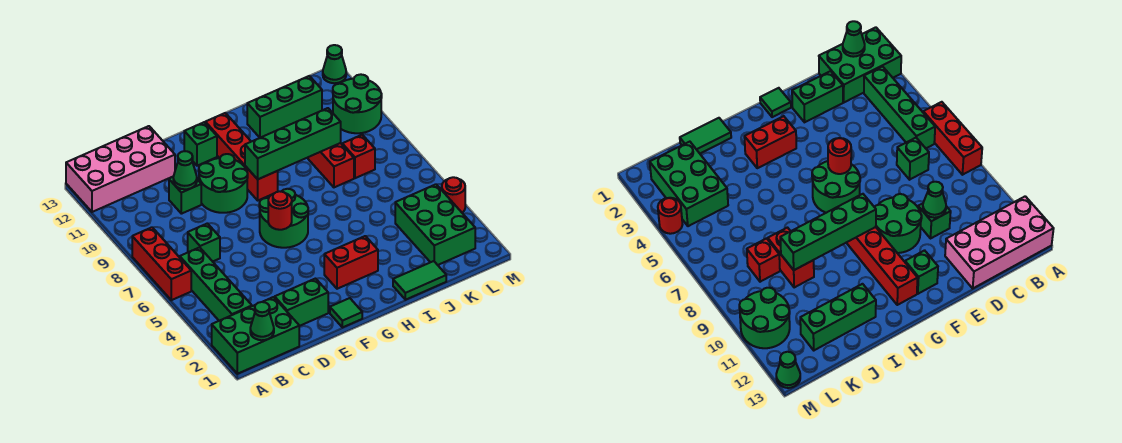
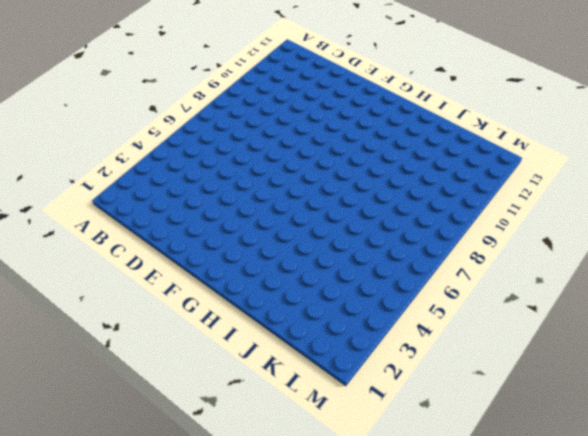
none -> green 2x3 brick [212,297,299,374]
none -> red 1x3 brick [132,227,191,300]
none -> pink 2x4 brick [66,126,175,212]

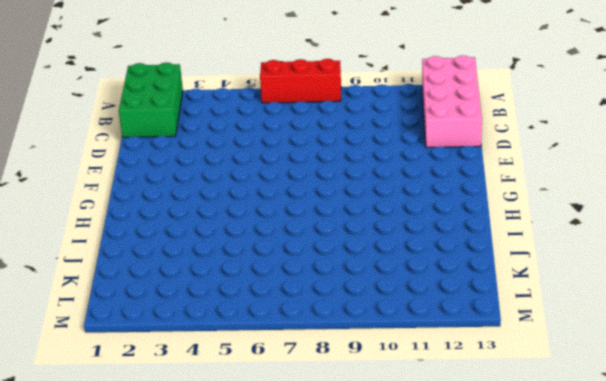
none -> green 1x4 brick [180,247,252,321]
none -> green 1x1 brick [188,223,220,262]
none -> green 1x2 brick [274,279,328,326]

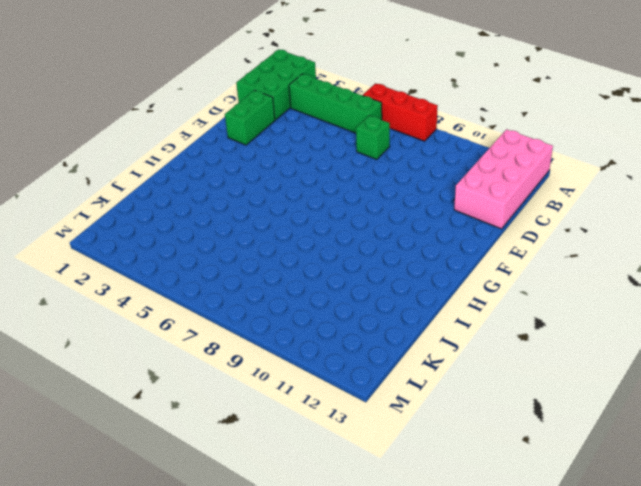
none -> green 1x1 brick [169,177,201,214]
none -> green 2x2 round brick [199,154,248,213]
none -> green 1x1 tile [330,298,362,327]

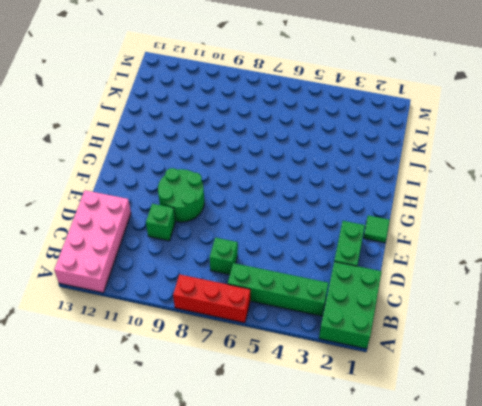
none -> green 2x2 round brick [259,189,308,248]
none -> green 1x1 brick [184,122,217,166]
none -> red 1x2 brick [324,236,378,289]

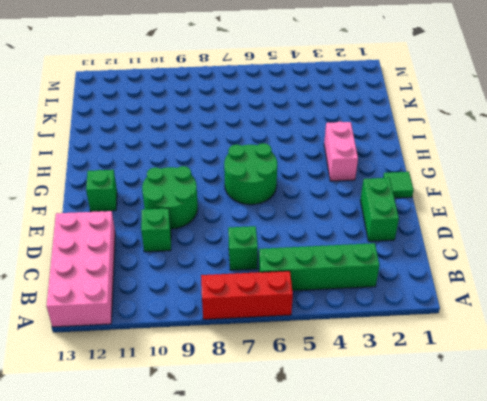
pink 1x2 brick [324,122,358,181] -> red 1x2 brick [324,236,378,289]
none -> green 2x3 brick [212,297,299,374]
none -> red 1x4 brick [205,113,278,200]
none -> green 1x2 tile [393,261,446,300]

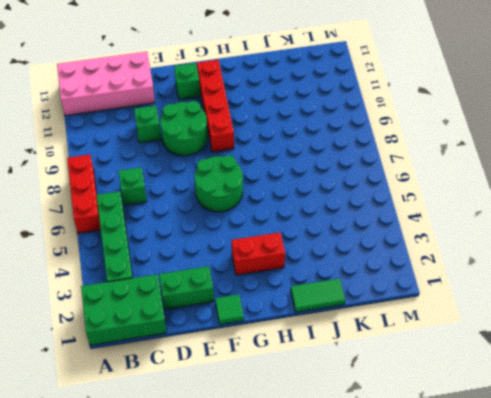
none -> green 1x3 brick [247,76,322,138]
none -> red 1x2 brick [308,143,354,187]
none -> green 2x3 brick [395,184,475,265]

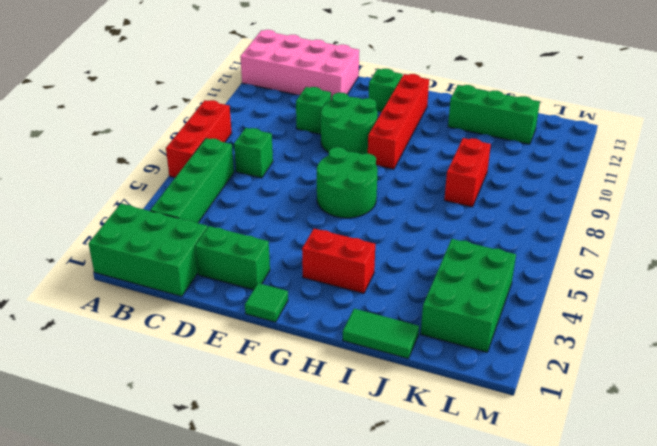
none -> red 1x1 brick [342,135,375,178]
none -> green 2x2 round brick [333,74,382,133]
none -> red 1x1 round brick [442,177,465,213]

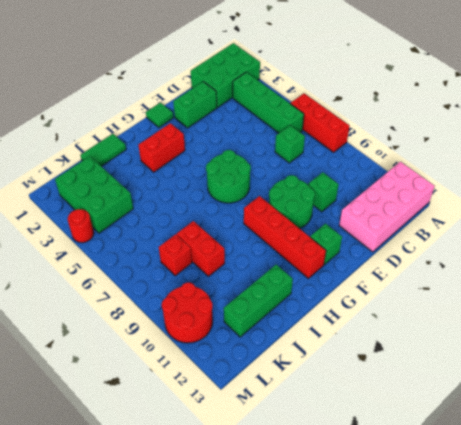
red 2x2 round brick [162,283,213,343] -> green 2x2 round brick [333,74,382,133]
none -> green 1x1 cone [323,45,346,83]
none -> green 1x1 cone [250,302,274,340]
none -> green 1x1 cone [173,151,197,189]

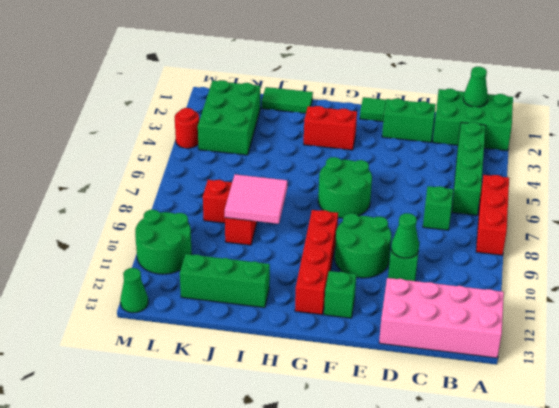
pink 2x2 tile [225,174,287,224] -> green 1x4 brick [245,108,341,179]
none -> red 1x1 round brick [268,191,292,230]

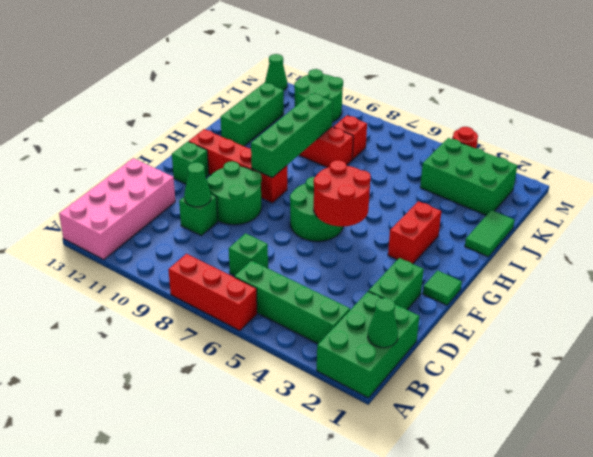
red 2x2 round brick [314,160,371,227] -> red 1x1 round brick [268,191,292,230]

